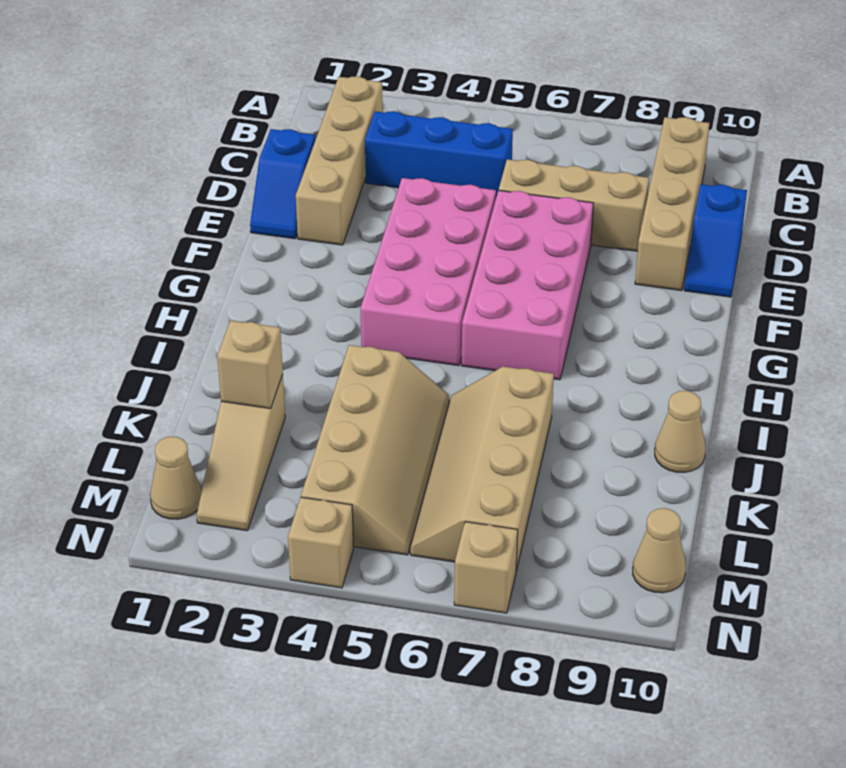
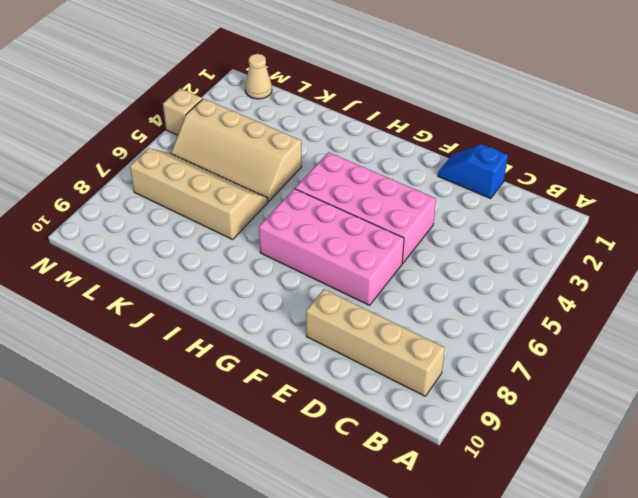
none -> tan 1x4 brick [296,77,383,245]
none -> blue 1x3 brick [365,111,513,197]
none -> tan 1x3 brick [499,159,649,251]

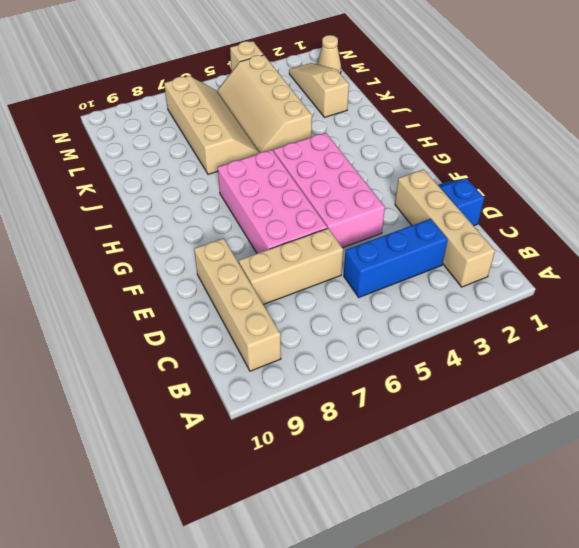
none -> blue 1x2 slope [684,184,747,297]
none -> tan 1x1 cone [655,391,706,472]
none -> tan 1x1 cone [633,508,686,593]

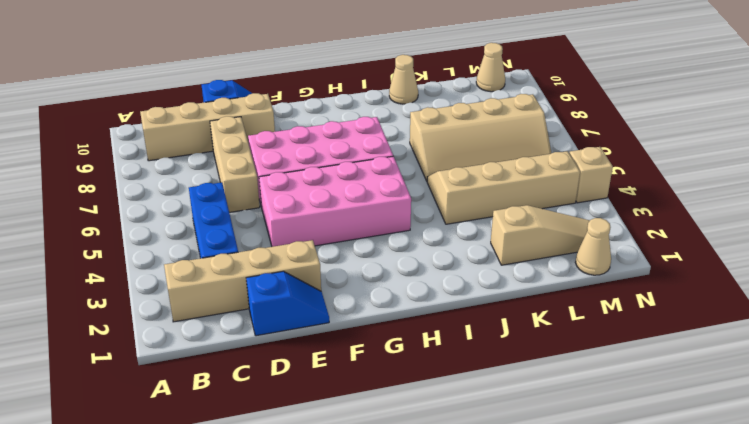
none -> tan 1x1 brick [454,522,518,613]
none -> tan 1x1 brick [217,321,283,408]

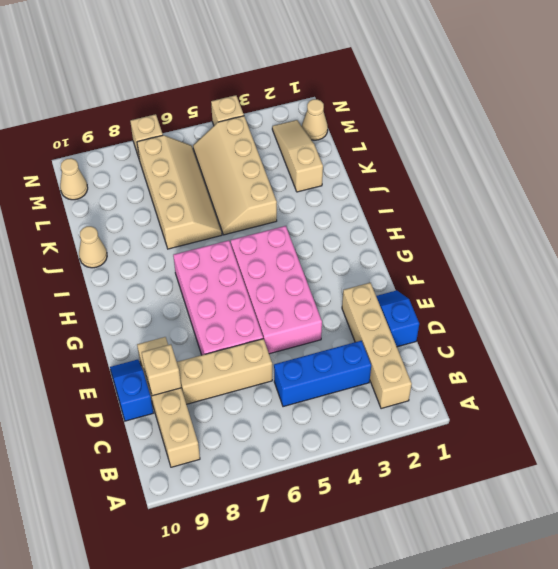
tan 1x1 brick [142,344,181,396] -> tan 1x1 brick moved to [217,321,283,408]

